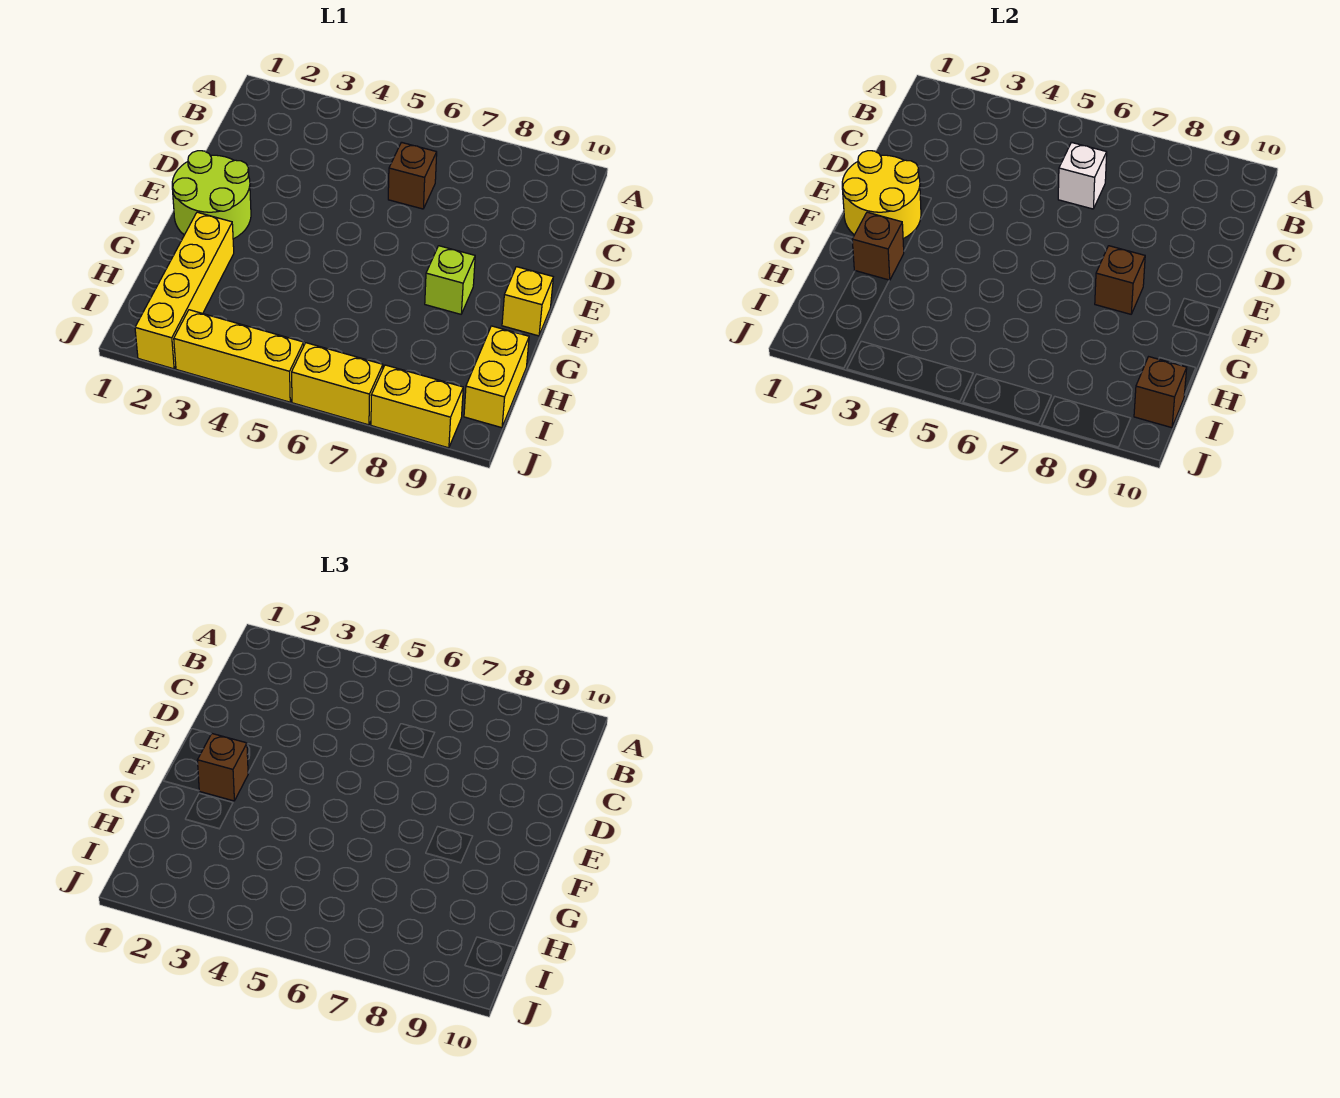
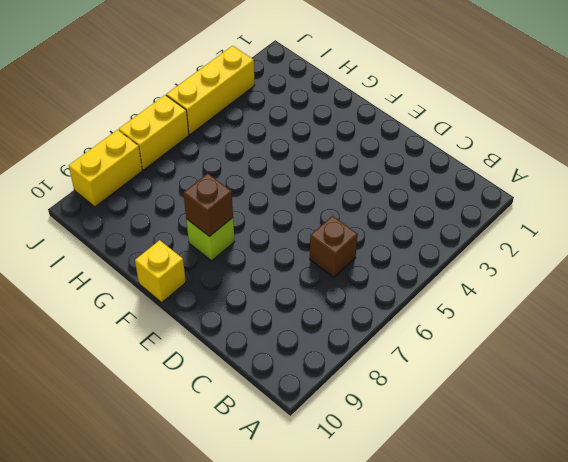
none -> lime 2x2 round brick [172,151,251,239]
none -> yellow 1x4 brick [135,212,234,369]
none -> yellow 1x2 brick [464,326,529,428]

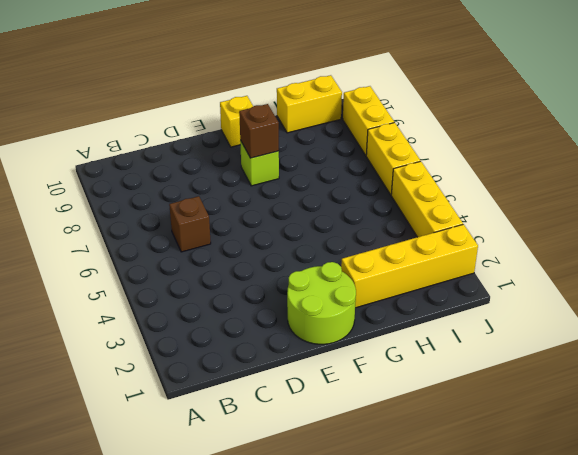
none -> white 1x1 brick [1058,142,1107,209]
none -> yellow 2x2 round brick [842,151,921,239]
none -> brown 1x1 brick [852,212,904,280]

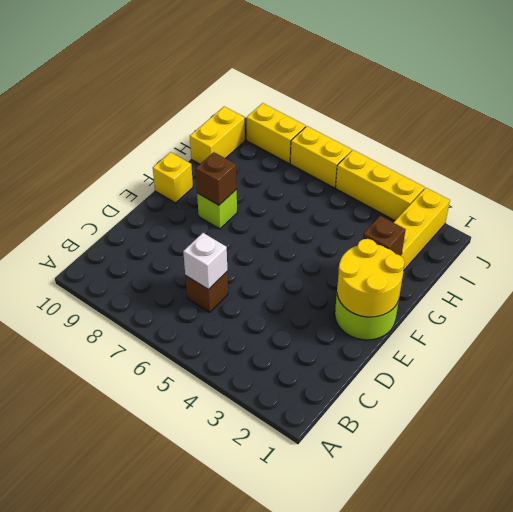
none -> brown 1x1 brick [1134,357,1187,428]
none -> brown 1x1 brick [197,734,248,801]

